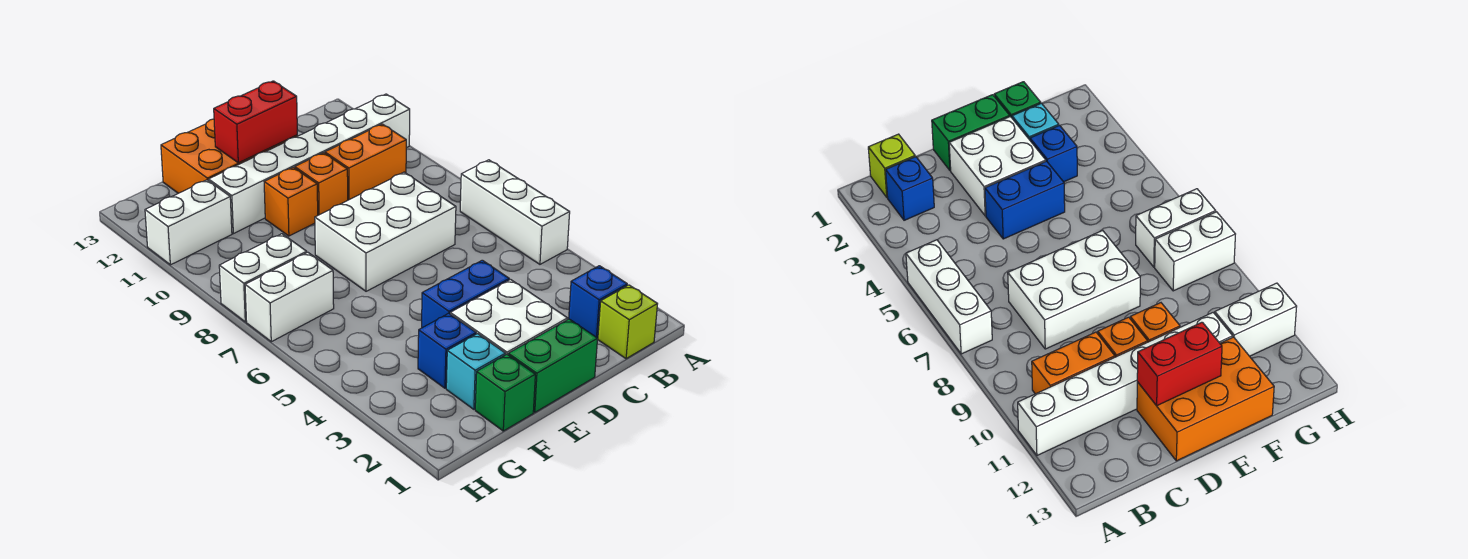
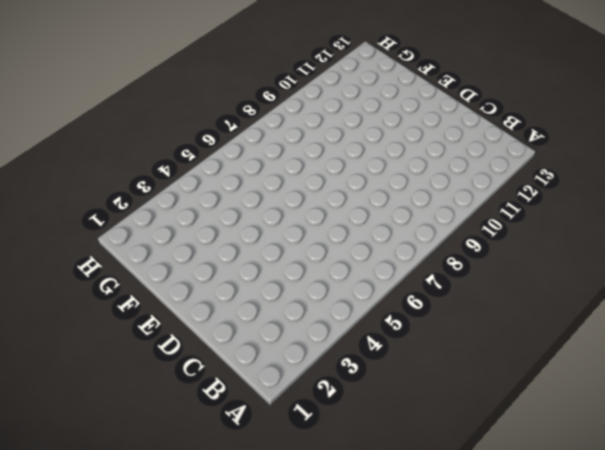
none -> white 1x3 brick [460,160,570,264]
none -> white 1x6 brick [209,94,410,234]
none -> lime 1x1 brick [598,285,657,359]

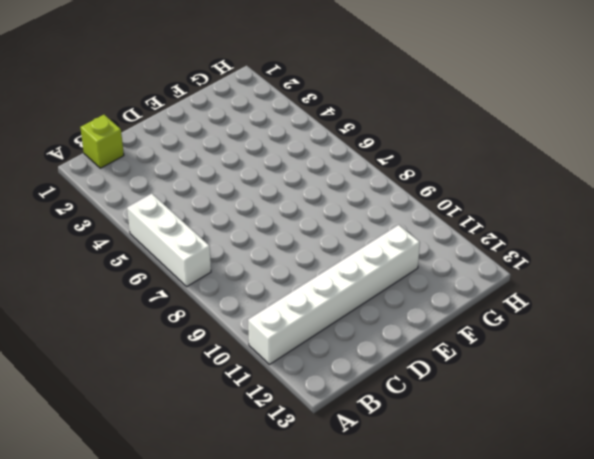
none -> blue 1x1 brick [569,266,627,338]
none -> orange 1x2 brick [325,124,406,200]
none -> white 2x3 brick [315,172,456,291]

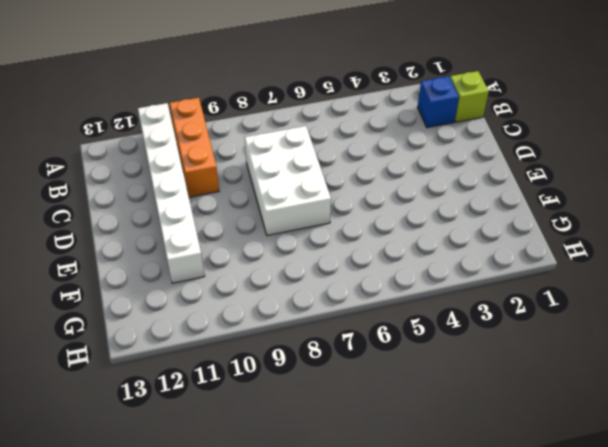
orange 1x3 brick [169,98,219,197] -> orange 1x2 brick [325,124,406,200]
none -> white 1x3 brick [460,160,570,264]
none -> green 1x2 brick [508,319,598,412]
none -> white 2x2 brick [450,280,568,355]

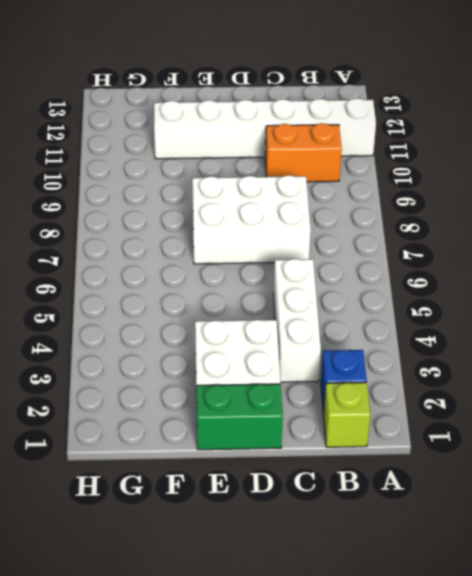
white 1x3 brick [274,259,321,382] -> white 1x3 brick moved to [460,160,570,264]
none -> blue 1x2 brick [422,260,509,328]
none -> orange 1x1 brick [295,153,348,215]
none -> orange 2x3 brick [161,119,298,193]

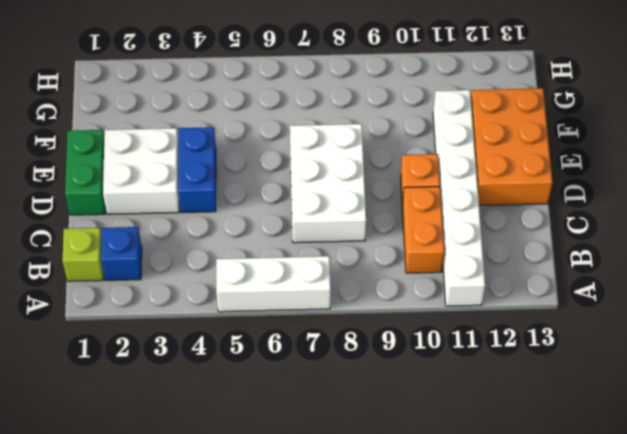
none -> orange 1x1 brick [264,167,318,236]
none -> green 1x1 brick [475,354,535,431]
none -> cyan 1x1 brick [446,334,505,409]

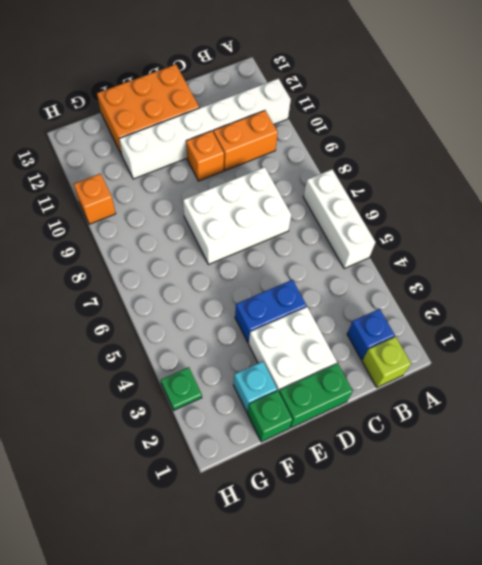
green 1x1 plate [161,367,202,410] -> none
orange 1x1 brick [74,174,116,224] -> orange 1x1 brick moved to [264,167,318,236]
none -> blue 1x1 brick [418,313,476,388]
none -> white 1x2 brick [245,252,334,342]
none -> white 1x2 brick [219,234,307,322]

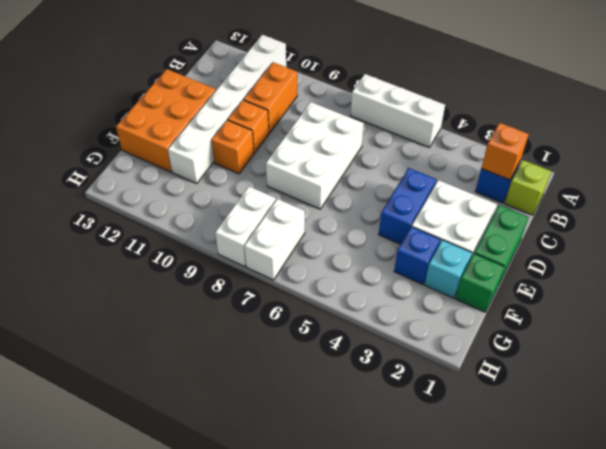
orange 1x1 brick [481,123,529,180] -> none
none -> white 1x2 brick [145,180,232,265]
none -> red 1x2 brick [214,81,297,163]

